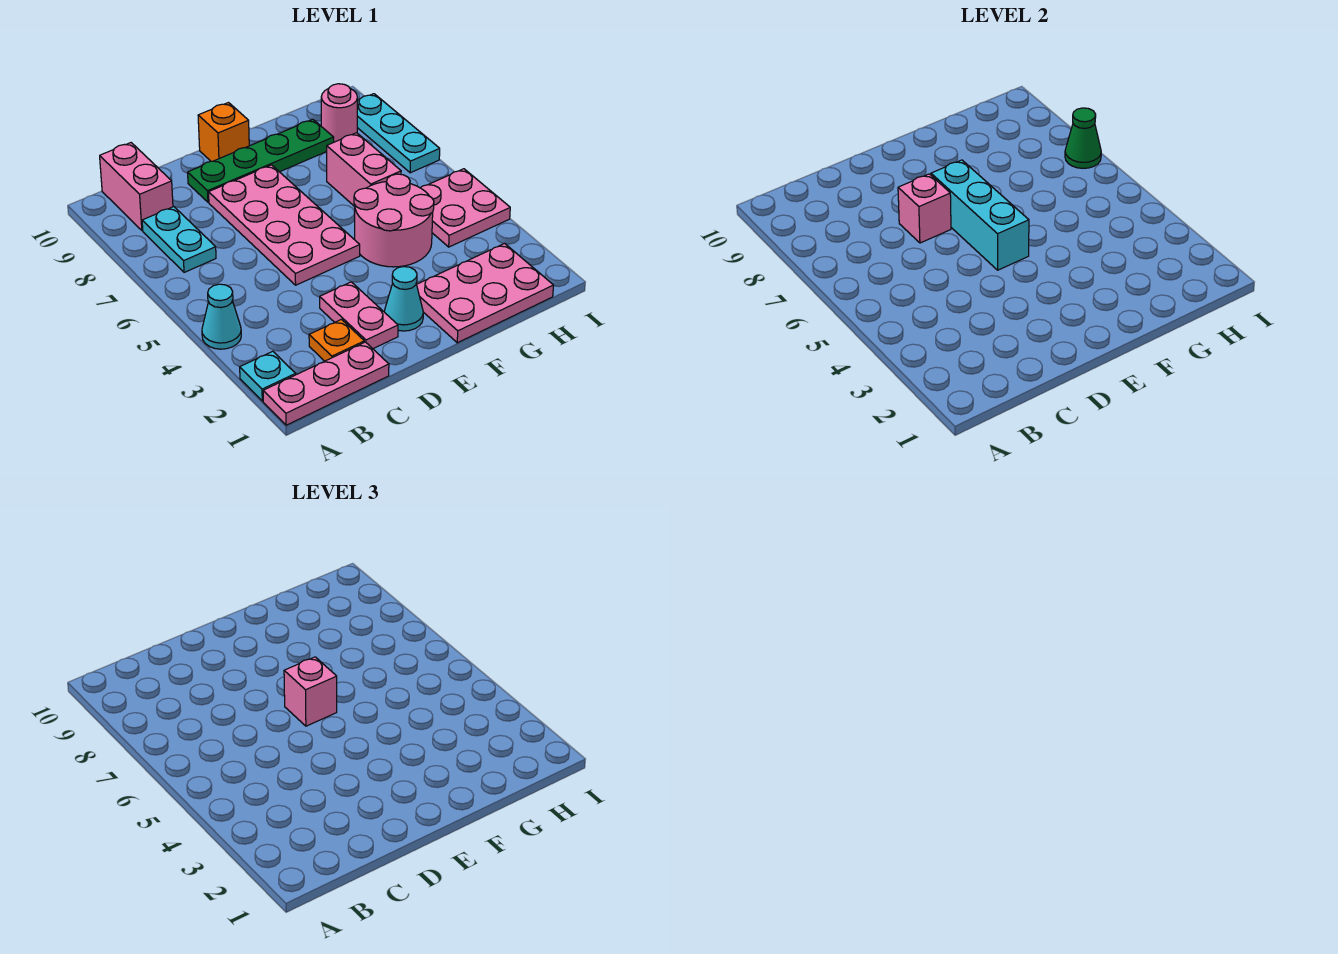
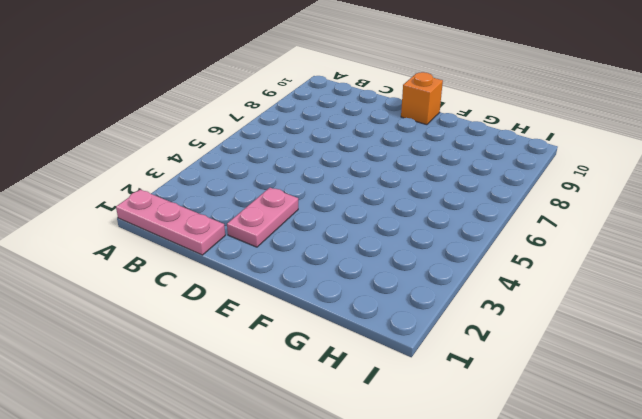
none -> cyan 1x1 plate [240,351,296,401]
none -> cyan 1x1 cone [202,284,241,349]
none -> cyan 1x2 plate [142,207,216,272]

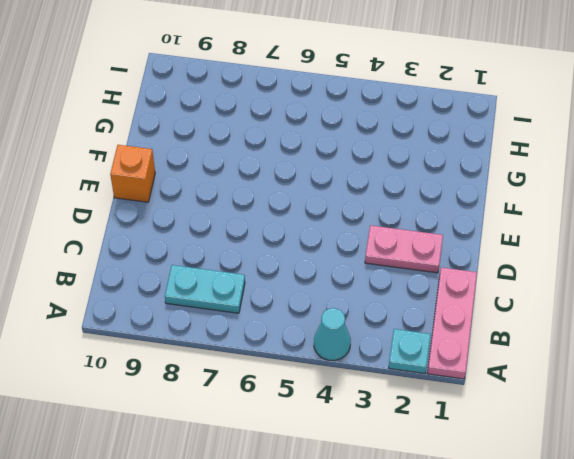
none -> pink 1x2 brick [100,143,173,231]
none -> orange 1x1 plate [309,319,364,361]
none -> pink 2x4 plate [209,165,360,285]

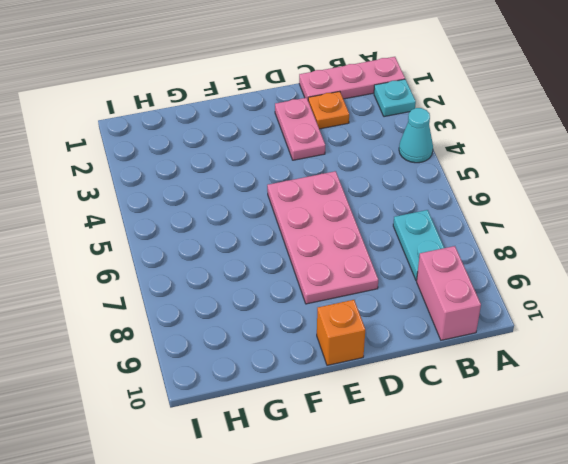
none -> green 1x4 plate [188,119,334,202]
none -> cyan 1x1 cone [384,267,423,331]
none -> pink 2x3 plate [417,244,554,343]

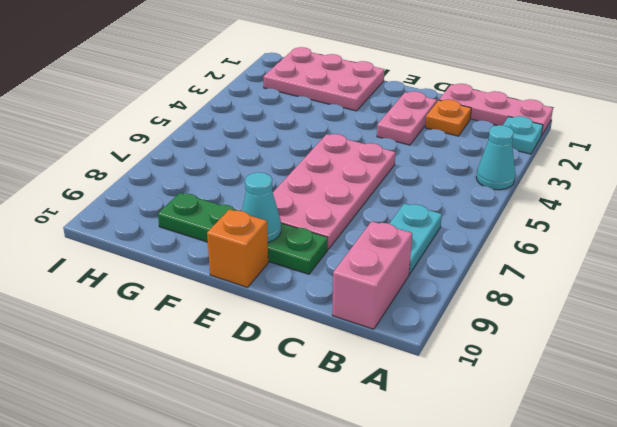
cyan 1x1 cone [242,172,281,242] -> cyan 1x1 cone moved to [384,267,423,331]
none -> pink 2x2 round brick [354,174,434,267]
none -> pink 1x2 brick [327,133,401,206]
none -> pink 2x2 plate [421,169,510,247]

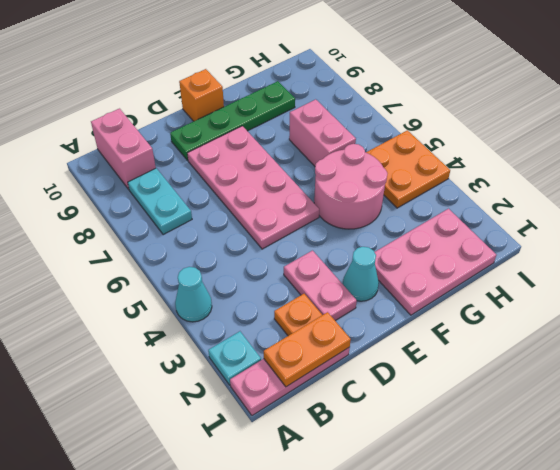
orange 1x2 plate [264,312,351,387] -> none
orange 2x2 plate [366,130,450,208] -> pink 2x2 plate [421,169,510,247]
none -> pink 1x1 round brick [321,84,357,142]
none -> cyan 1x3 plate [357,94,440,173]
none -> pink 1x1 brick [898,174,951,243]

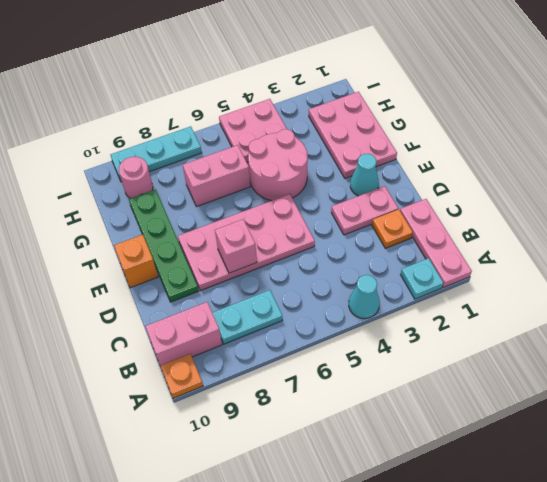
orange 1x1 plate [160,354,203,398] -> none
none -> cyan 1x3 brick [931,160,1029,270]
none -> green 1x1 cone [1065,108,1101,168]
none -> pink 1x1 brick [284,657,337,726]

